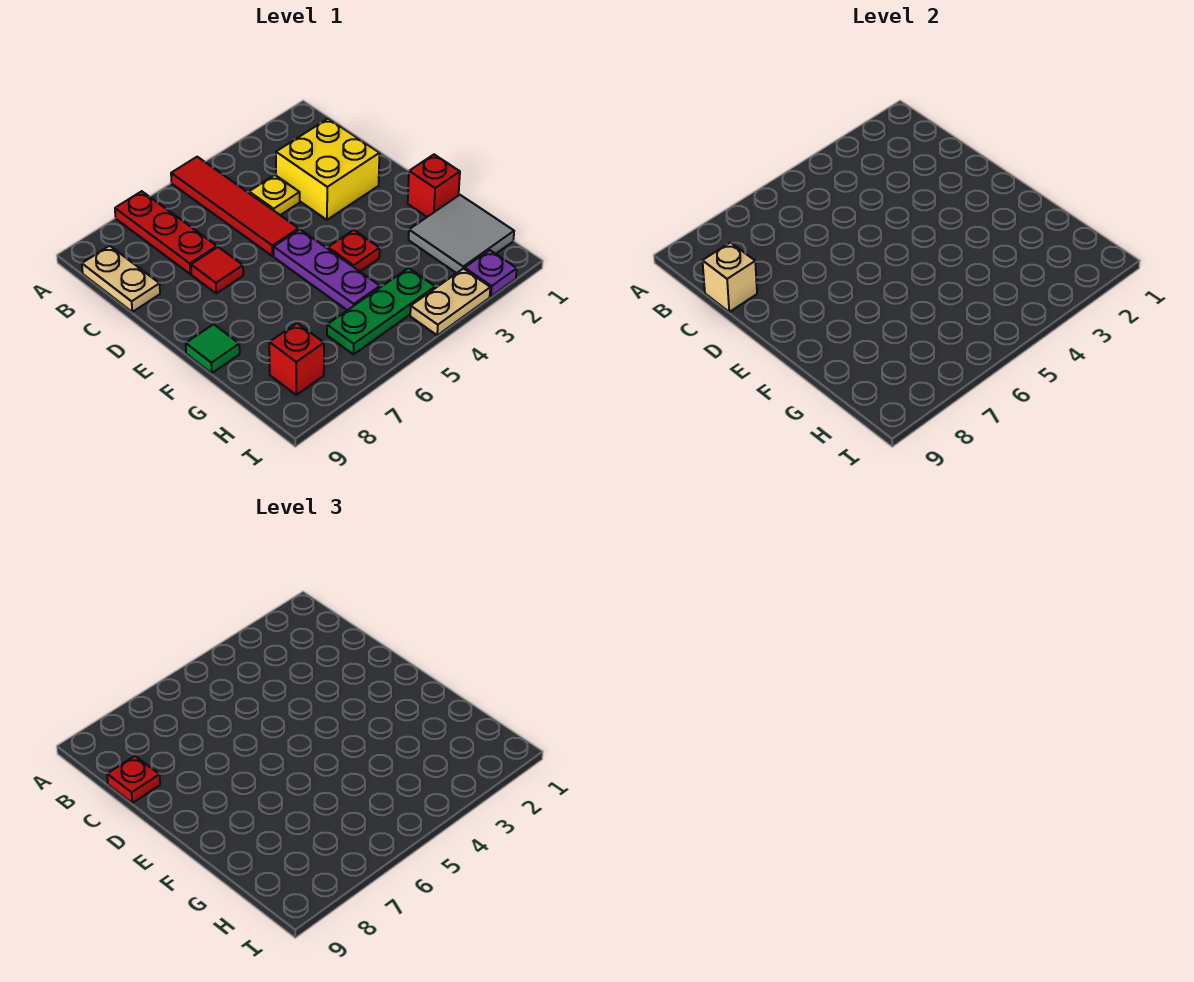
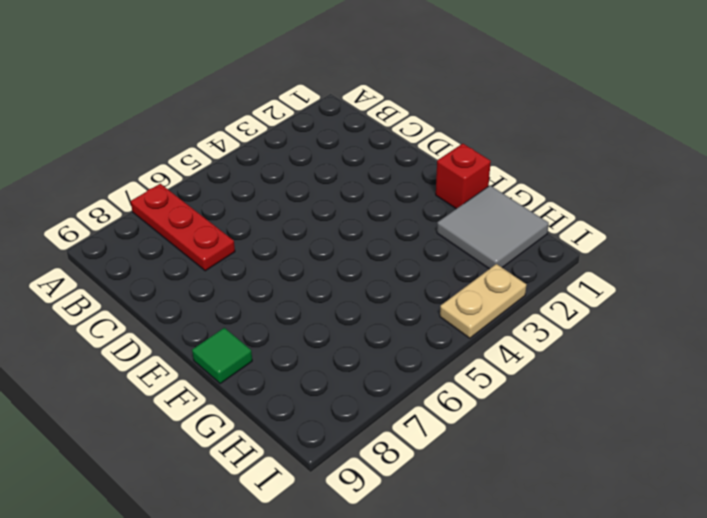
none -> red 1x4 tile [171,157,299,256]
none -> tan 1x2 plate [82,246,160,312]
none -> yellow 2x2 brick [276,119,380,220]

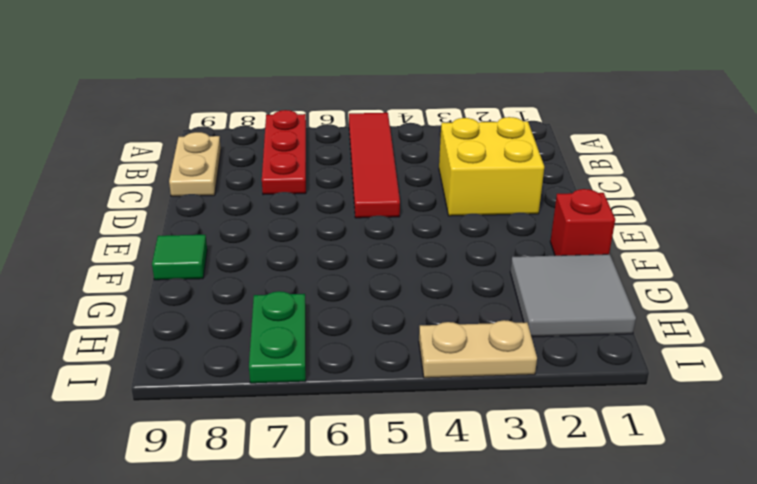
green 1x2 plate [249,291,306,383] -> none
none -> yellow 1x1 plate [249,175,300,215]
none -> red 1x1 tile [191,247,243,293]
none -> purple 1x3 plate [274,229,380,310]

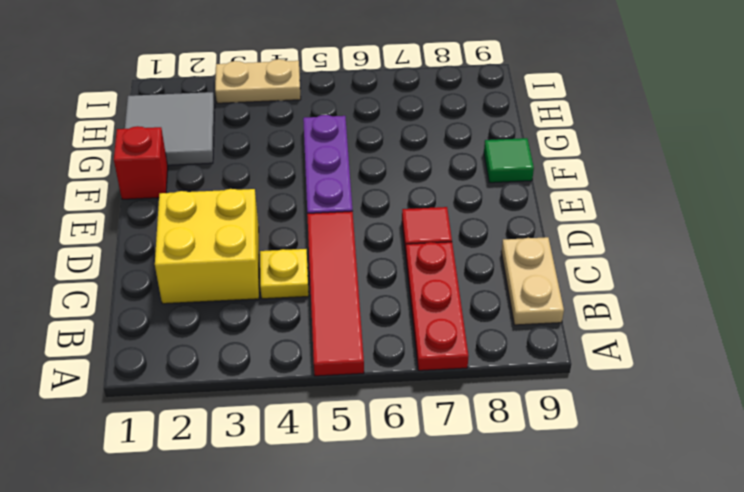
none -> red 1x1 plate [328,230,380,271]
none -> green 1x3 plate [327,268,435,354]
none -> red 1x1 brick [269,323,324,395]

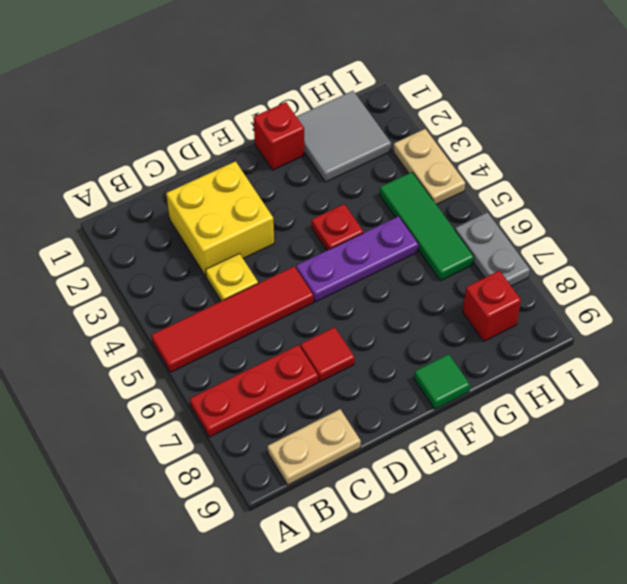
green 1x3 tile [380,172,474,281] -> green 1x3 plate [327,268,435,354]
grey 1x2 plate [455,212,530,286] -> none
none -> purple 1x1 plate [465,250,517,297]
none -> tan 1x1 brick [703,243,757,312]
none -> red 1x1 plate [107,756,160,803]

